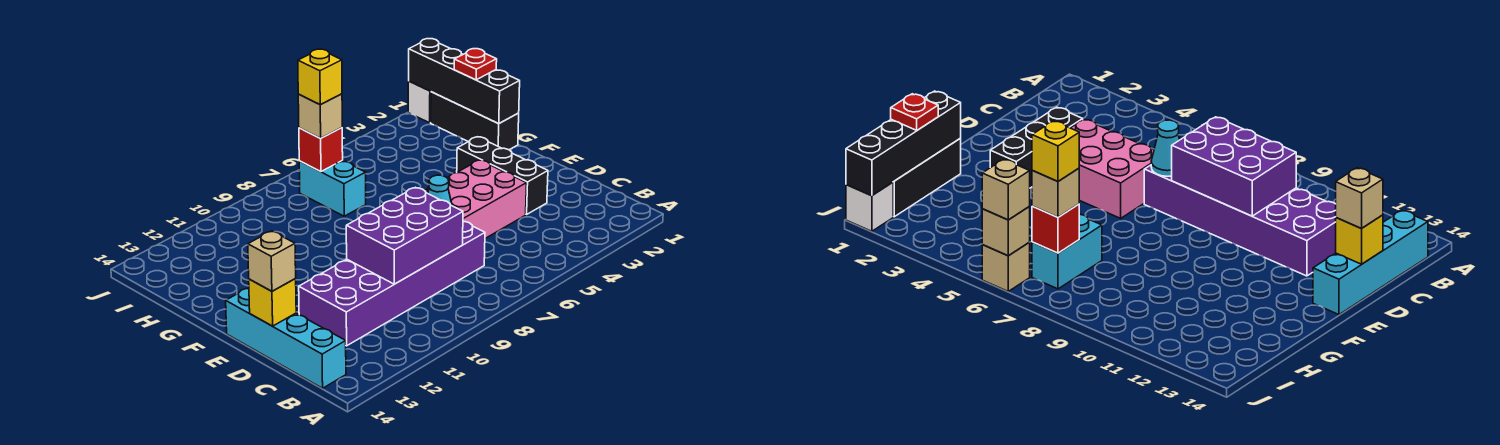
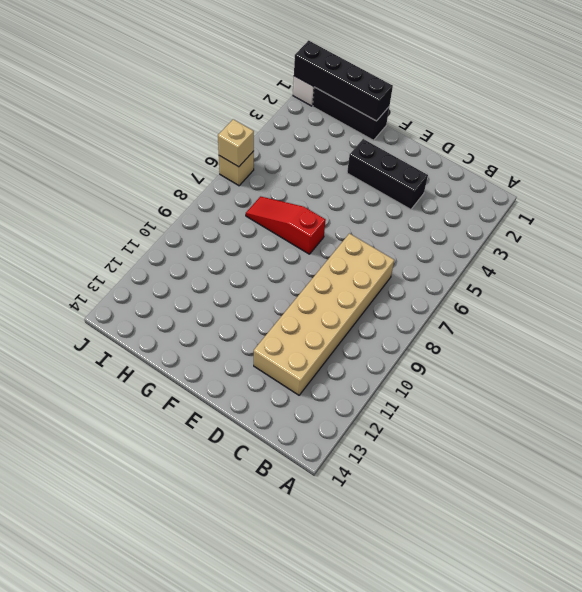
tan 2x6 brick [254,234,394,395] -> purple 2x6 brick [299,222,485,346]
red 1x3 slope [246,196,326,254] -> cyan 1x2 brick [299,160,366,216]
none -> cyan 1x4 brick [226,288,346,388]
none -> pink 2x3 brick [424,160,527,238]
none -> purple 2x3 brick [346,187,463,284]

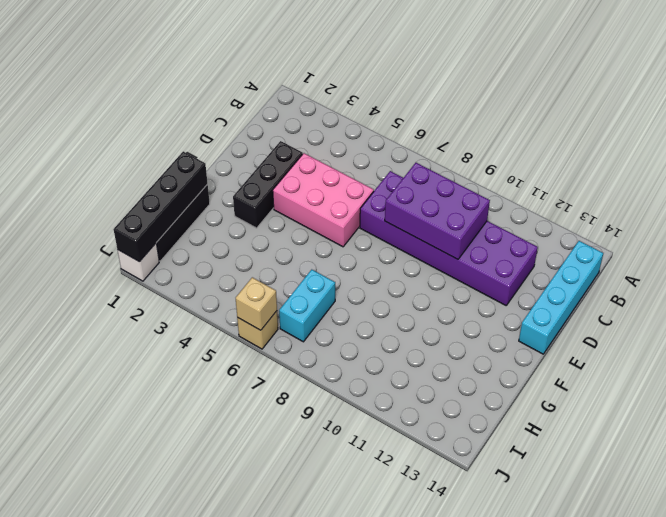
none -> cyan 1x1 cone [428,175,452,206]
none -> yellow 1x1 brick [249,279,296,326]
none -> red 1x1 brick [299,128,343,172]

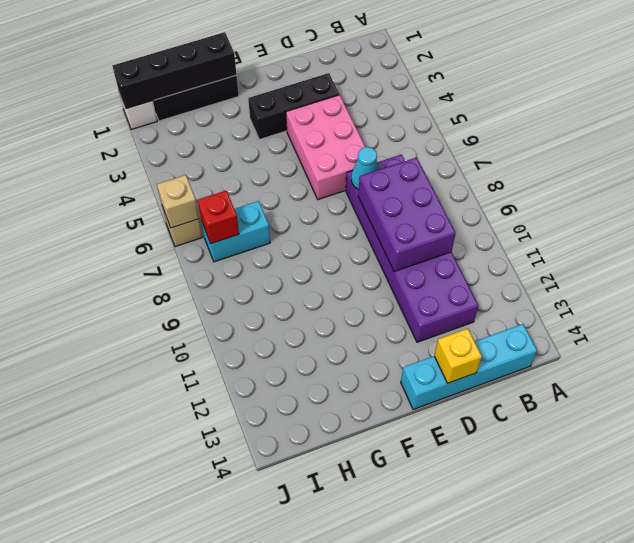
none -> tan 1x1 brick [248,231,296,291]
none -> red 1x1 plate [454,49,497,80]
none -> tan 1x1 brick [298,94,342,138]

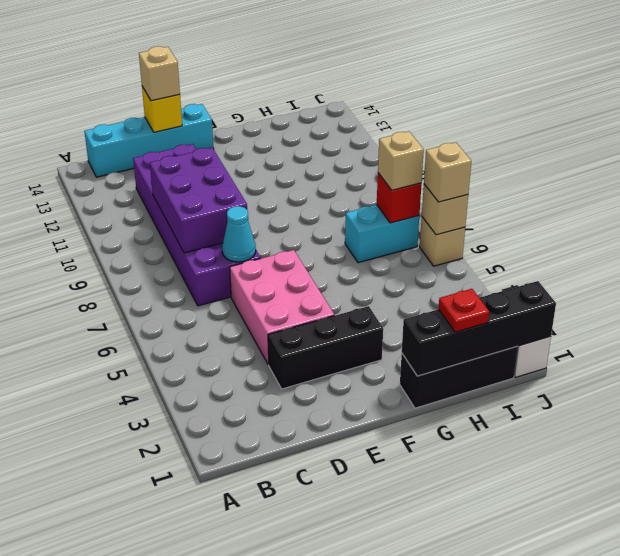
none -> yellow 1x1 brick [298,49,342,105]

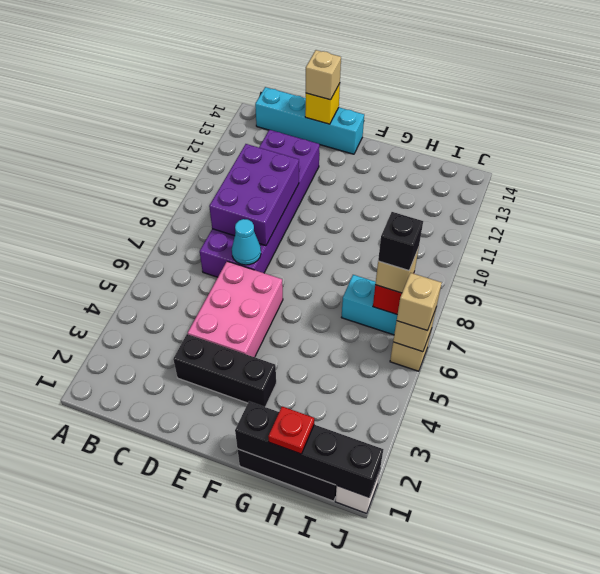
black 1x1 brick [378,212,423,271] -> yellow 1x1 brick [298,49,342,105]

